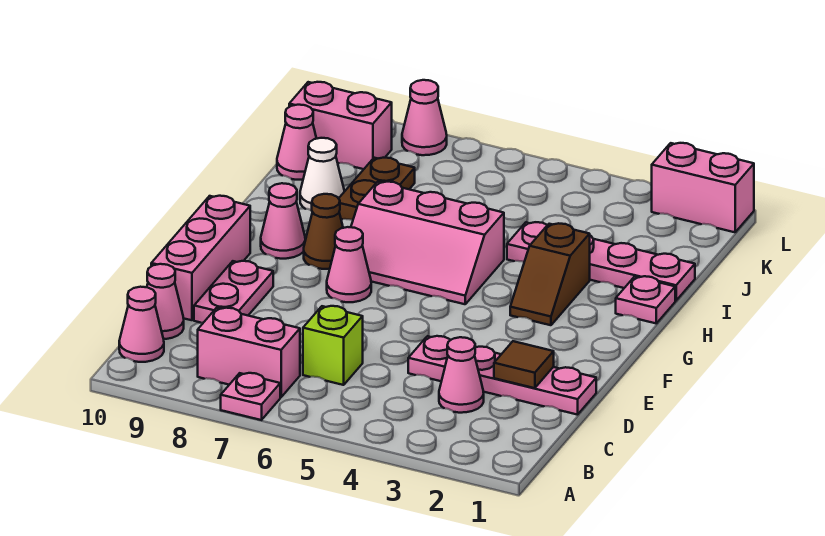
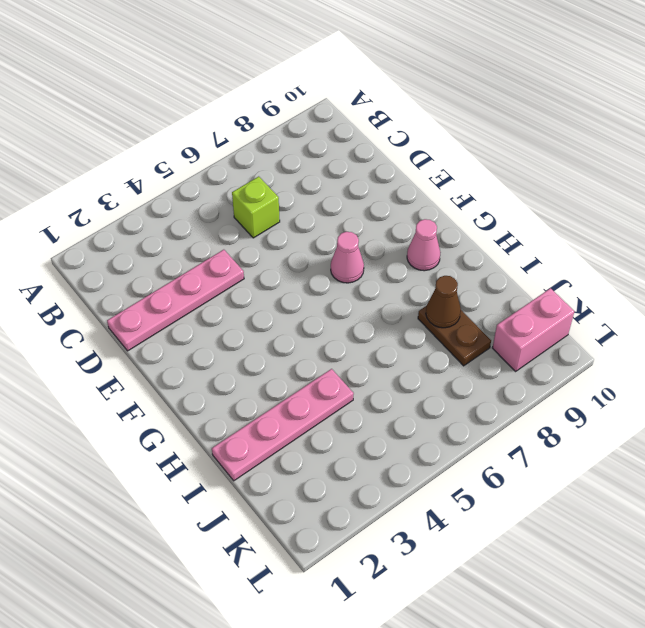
brown 1x1 cone [426,276,461,328] -> brown 1x1 cone moved to [304,194,343,269]
none -> pink 1x1 plate [221,373,280,420]
none -> pink 1x2 brick [198,308,300,397]
none -> pink 1x1 cone [119,287,164,362]

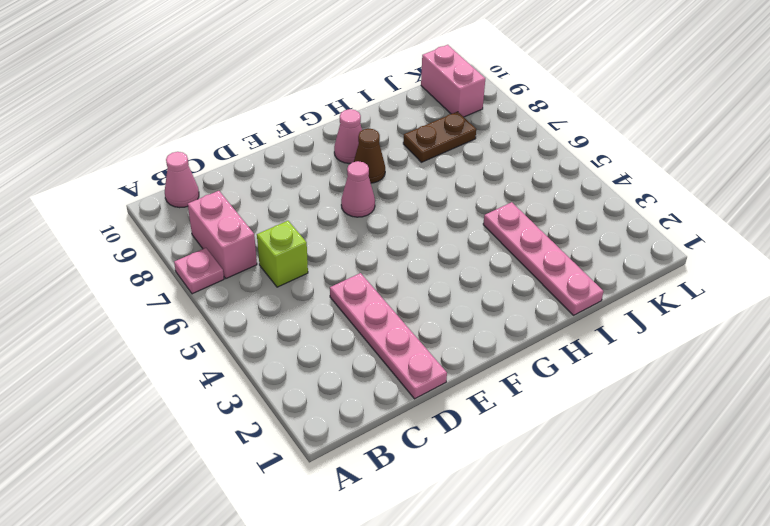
none -> pink 1x1 cone [439,337,484,413]
none -> pink 1x1 cone [147,264,184,339]
none -> pink 1x2 plate [194,261,273,323]

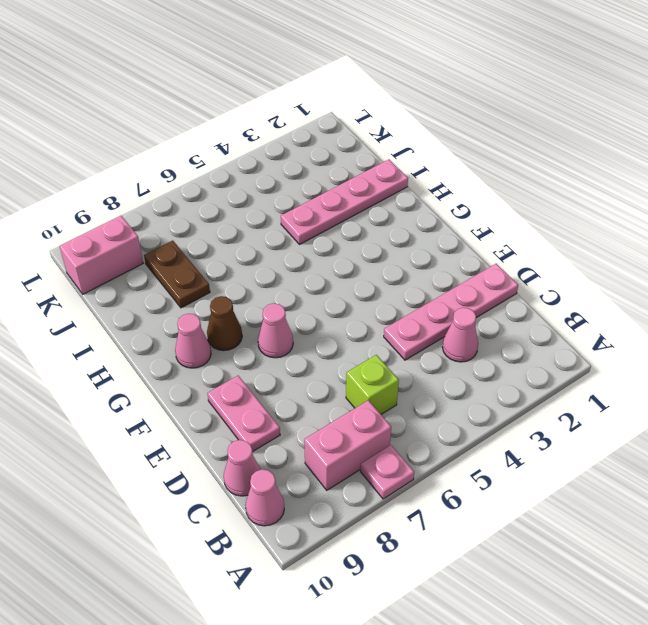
none -> pink 1x3 brick [151,196,250,320]
none -> brown 1x2 slope [510,223,590,325]
none -> pink 2x3 slope [351,182,504,304]

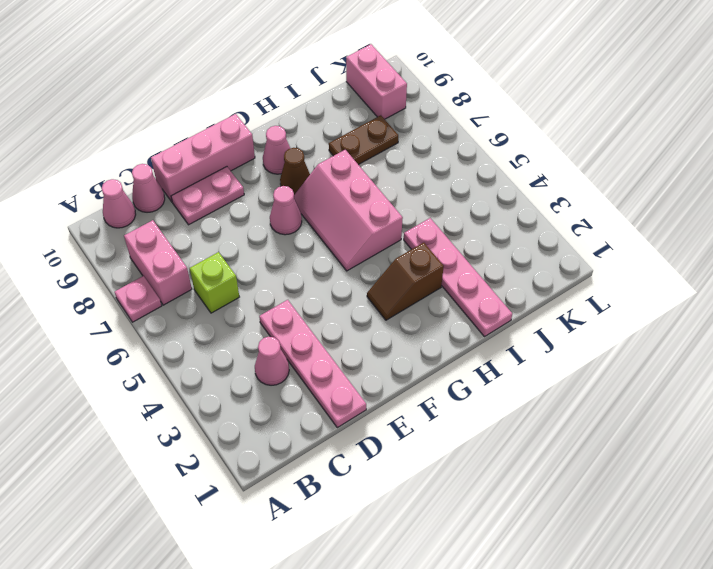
none -> pink 1x1 plate [616,276,675,323]
none -> white 1x1 cone [300,138,344,210]
none -> pink 1x1 cone [277,105,317,180]

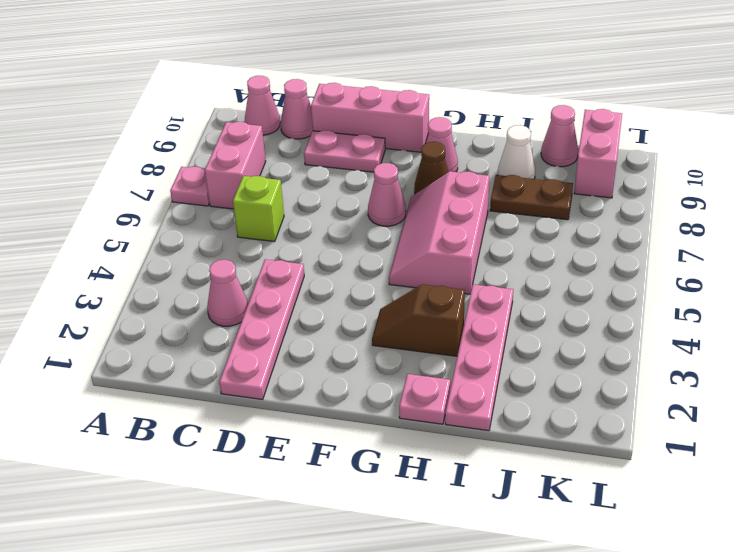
none -> pink 1x2 brick [652,143,754,232]
none -> pink 1x1 cone [402,80,447,155]
none -> brown 1x1 tile [494,341,554,388]

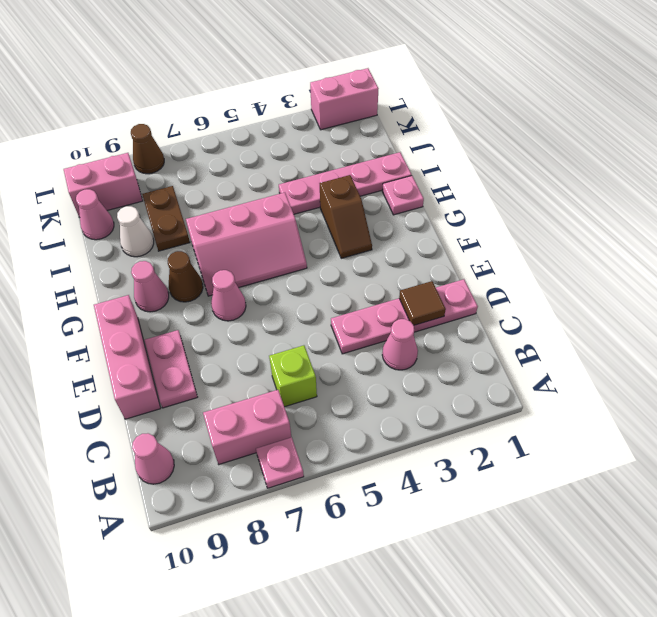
brown 1x1 cone [131,124,164,174] -> pink 1x1 cone [402,80,447,155]
none -> pink 1x1 cone [147,264,184,339]

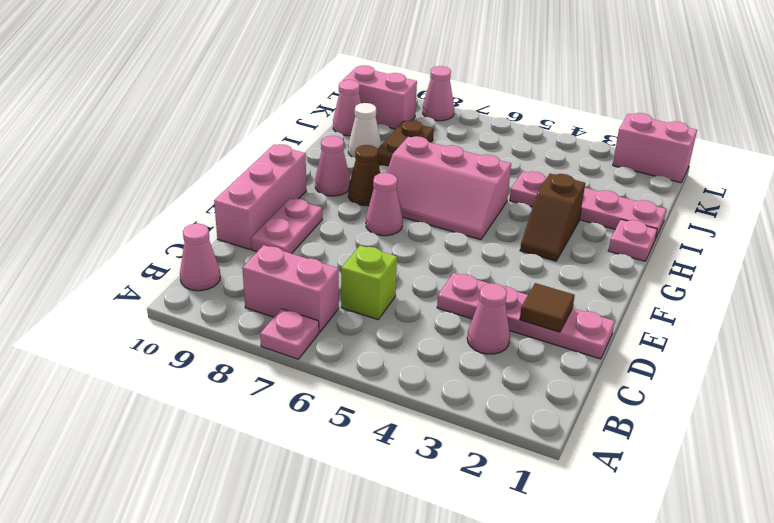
none -> pink 1x1 cone [147,264,184,339]

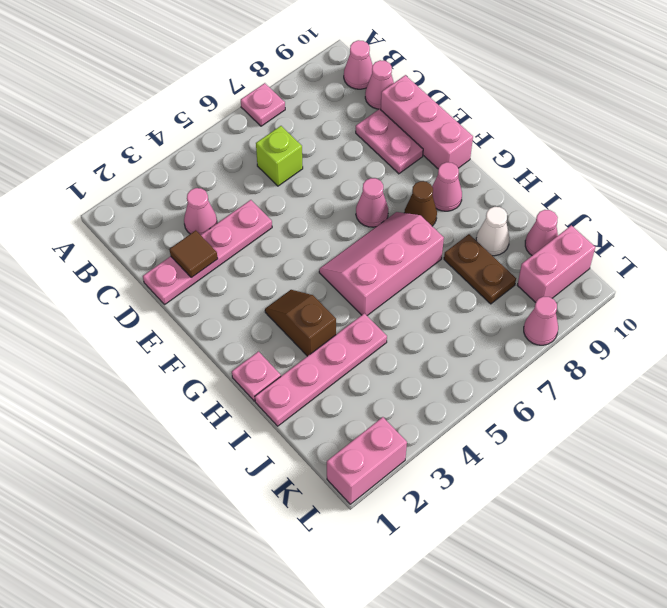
none -> pink 1x2 brick [198,308,300,397]

